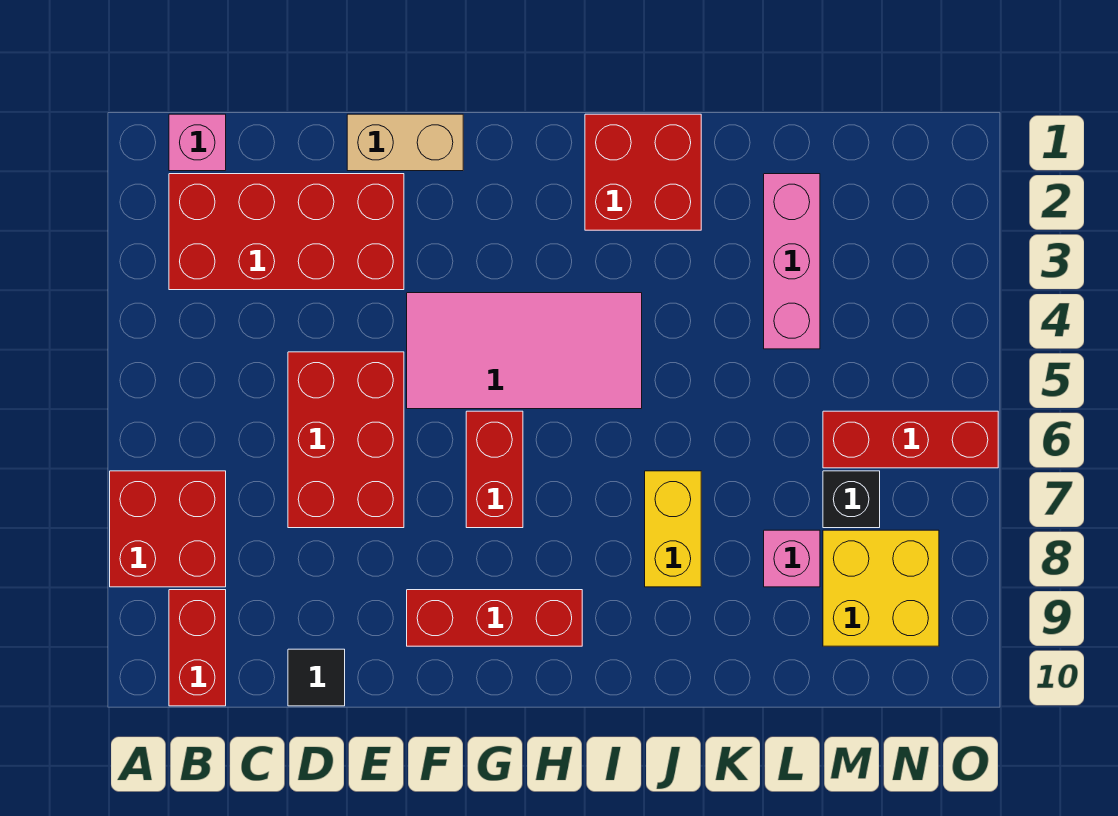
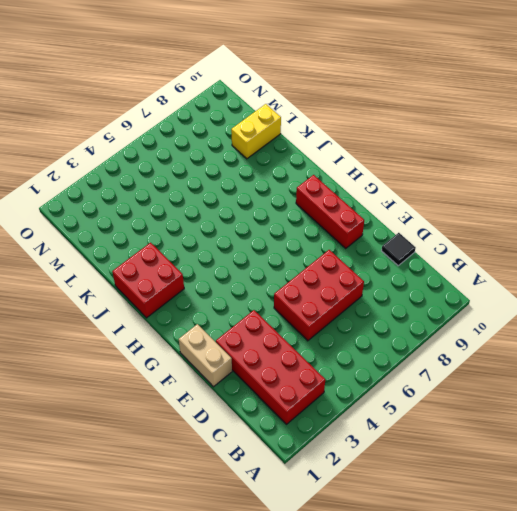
yellow 1x2 brick [231,104,281,159] -> yellow 1x2 brick moved to [645,471,701,587]
none -> red 2x2 brick [110,471,226,587]
none -> pink 1x1 brick [169,114,226,171]
none -> red 1x2 brick [169,590,226,706]

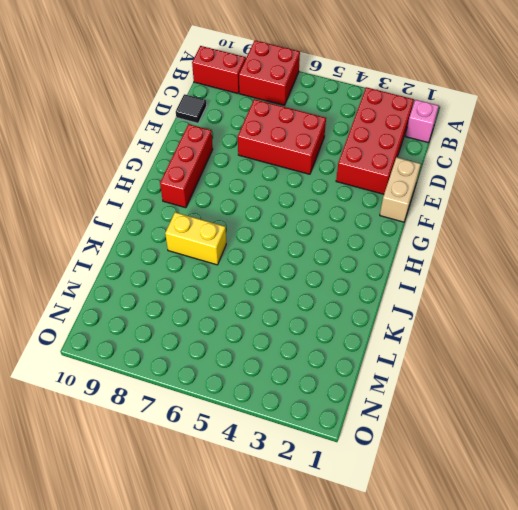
none -> pink 2x4 tile [407,293,642,409]
none -> red 1x2 brick [466,411,523,528]
none -> red 2x2 brick [585,114,701,230]

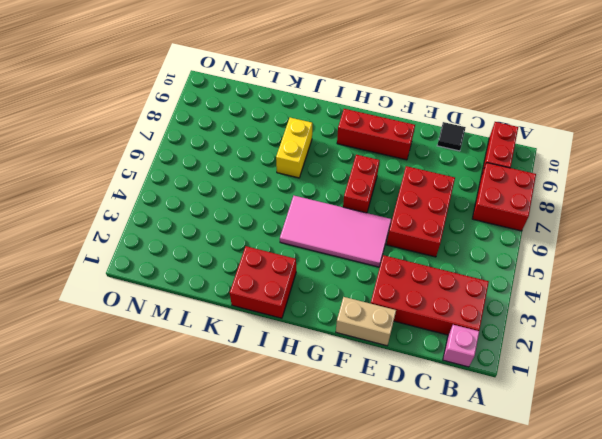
none -> pink 1x3 brick [764,174,820,349]
none -> pink 1x1 brick [764,530,820,587]
none -> red 1x3 brick [823,411,998,468]

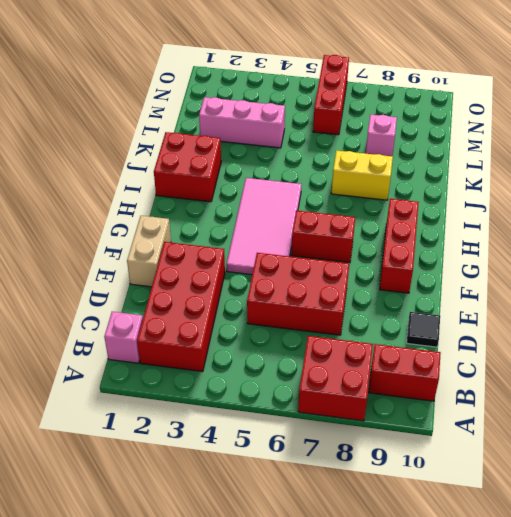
none -> black 1x1 brick [823,471,880,528]
none -> yellow 2x2 brick [823,530,939,646]

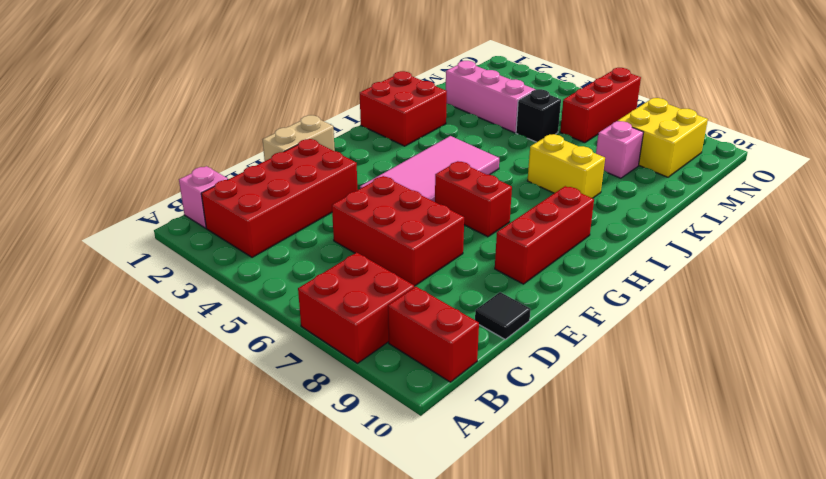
black 1x1 brick [516,89,561,142] -> black 1x1 brick moved to [823,471,880,528]

